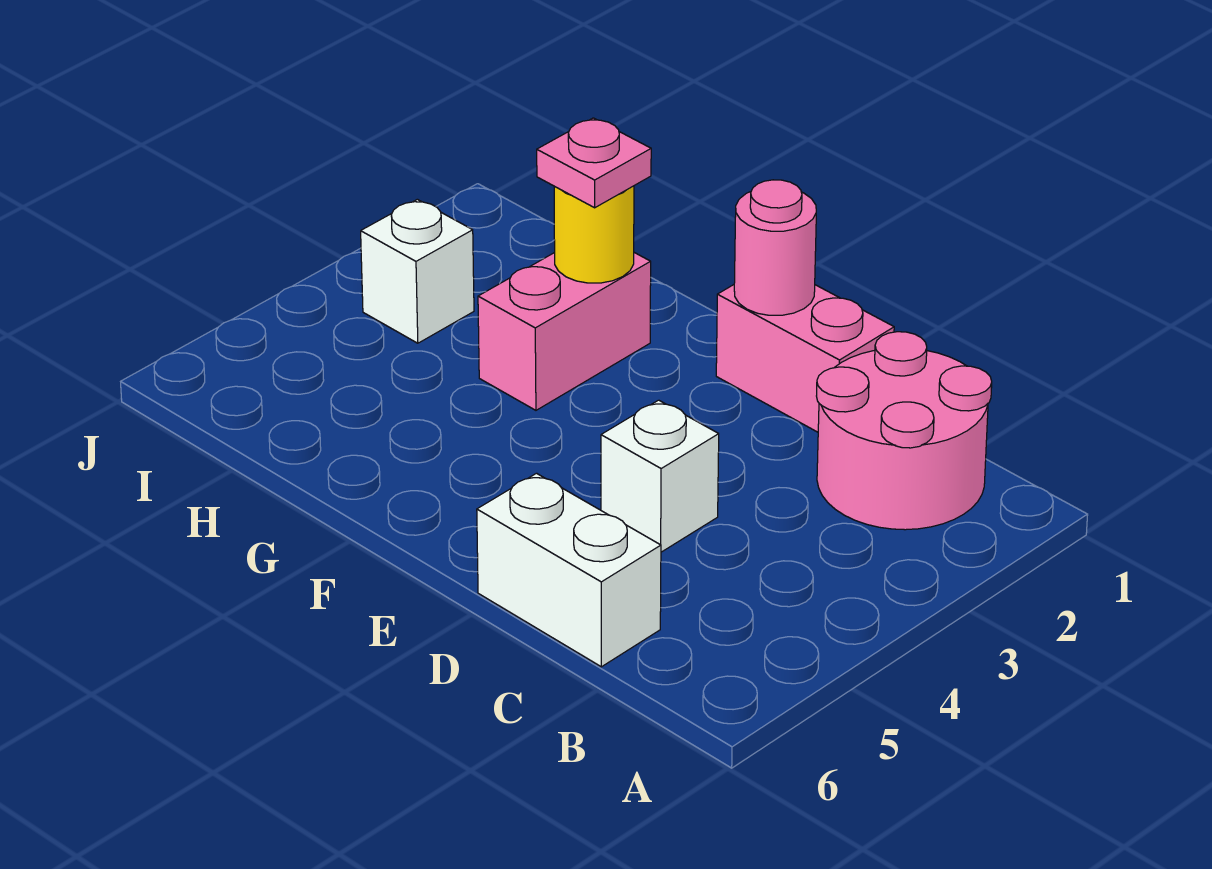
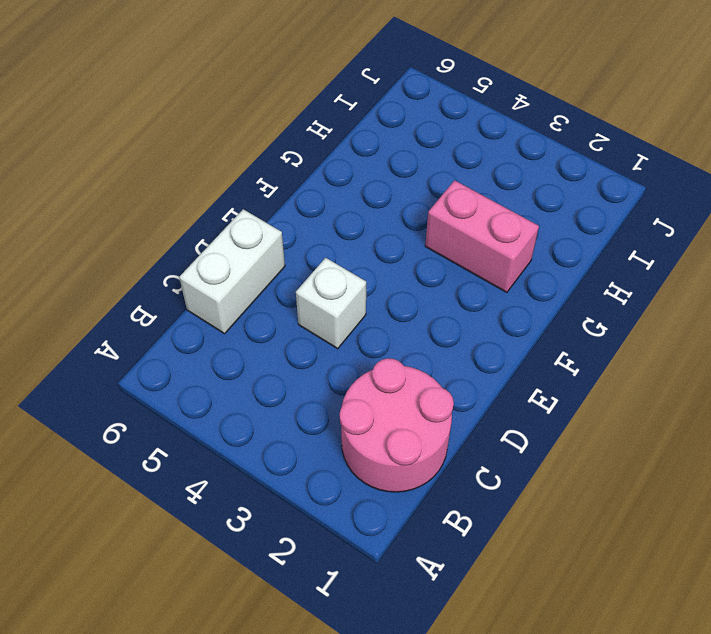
none -> pink 1x2 brick [716,285,894,432]
none -> white 1x1 brick [361,199,474,343]

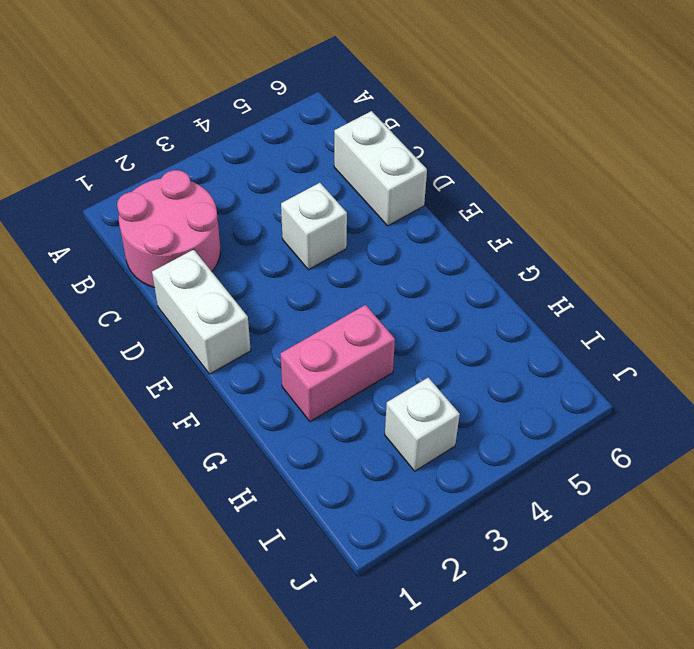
white 1x2 brick [152,249,251,374] -> pink 1x2 brick [716,285,894,432]
none -> pink 1x1 round brick [734,180,816,315]
none -> yellow 1x1 round brick [554,186,634,283]

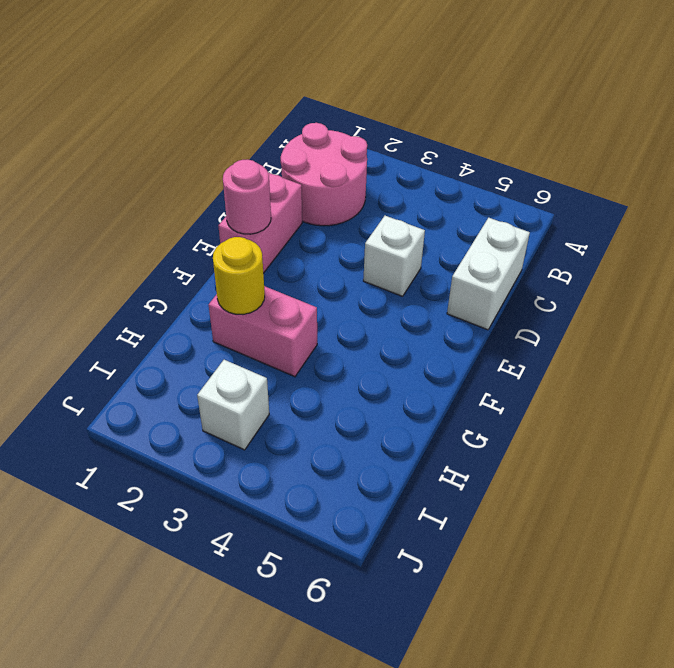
none -> pink 1x1 plate [537,118,651,208]

